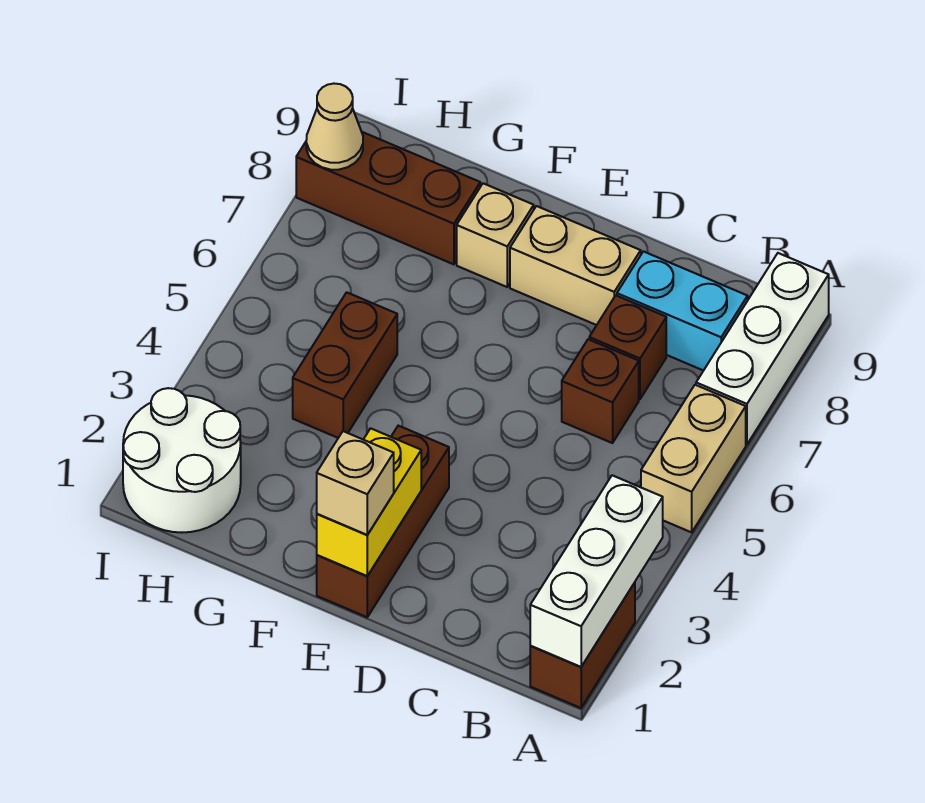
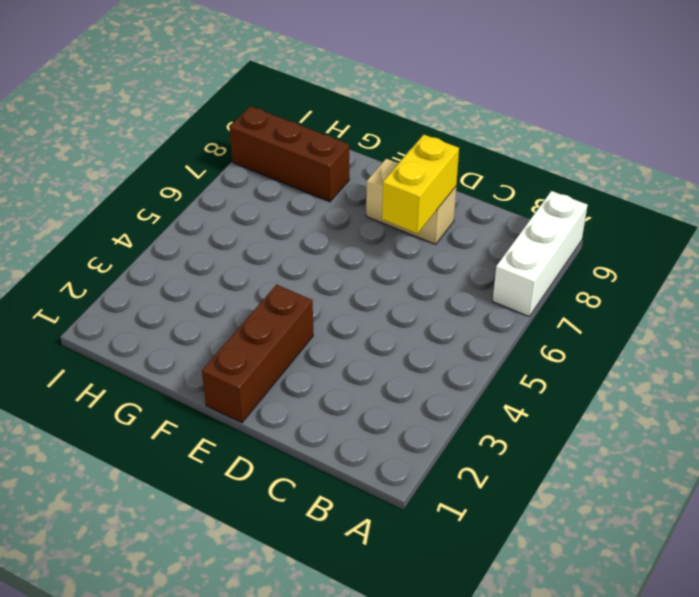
yellow 1x2 brick [382,135,459,234] -> yellow 1x2 brick moved to [317,428,421,576]
none -> brown 1x2 brick [530,583,635,708]
none -> tan 1x2 brick [641,385,746,532]
none -> cyan 1x2 brick [617,251,748,371]

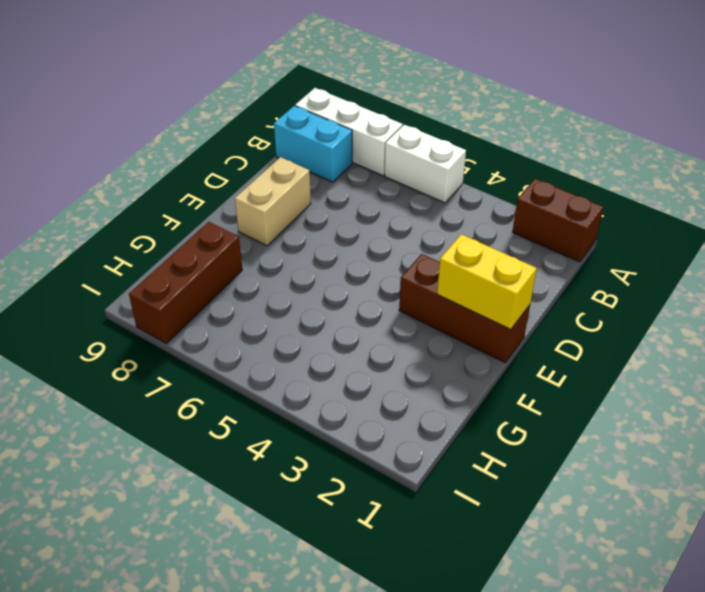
white 1x2 brick [385,125,466,203] -> tan 1x2 brick [641,385,746,532]
cyan 1x2 brick [274,106,352,182] -> cyan 1x2 brick turned to [617,251,748,371]
none -> brown 1x1 brick [562,339,639,443]
none -> brown 1x1 brick [589,296,666,399]
none -> tan 1x1 brick [457,183,534,287]

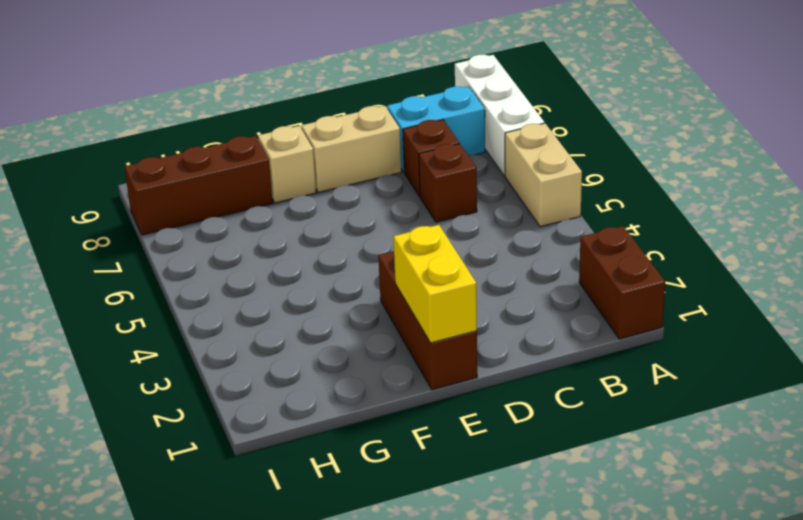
none -> brown 1x2 brick [293,292,397,438]
none -> white 2x2 round brick [123,388,241,533]
none -> white 1x3 brick [530,475,663,667]

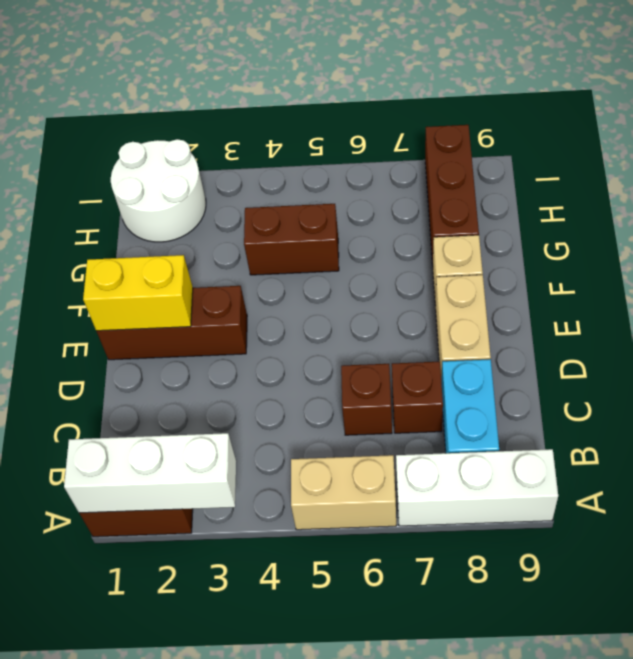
none -> tan 1x1 cone [306,84,363,170]
none -> tan 1x1 brick [317,431,394,535]

